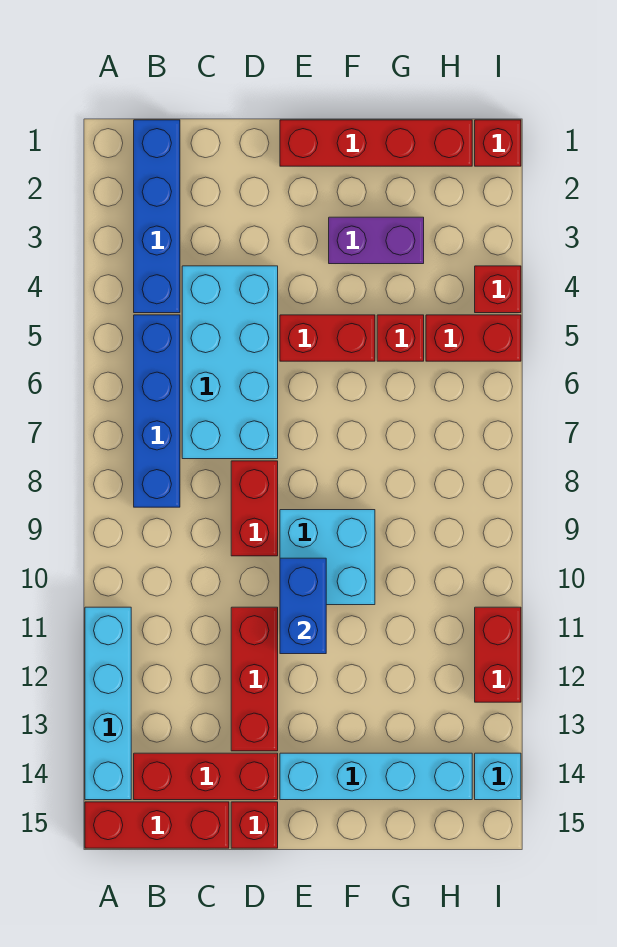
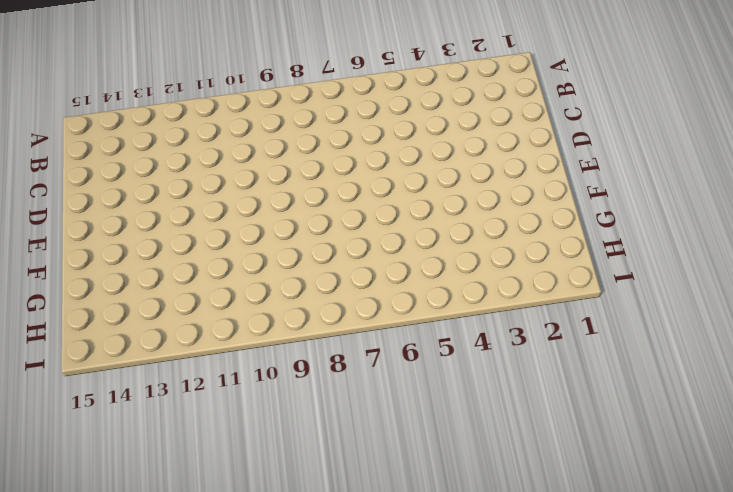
none -> cyan 1x4 brick [85,607,131,800]
none -> red 1x3 brick [85,802,229,848]
none -> blue 1x4 brick [134,120,180,313]

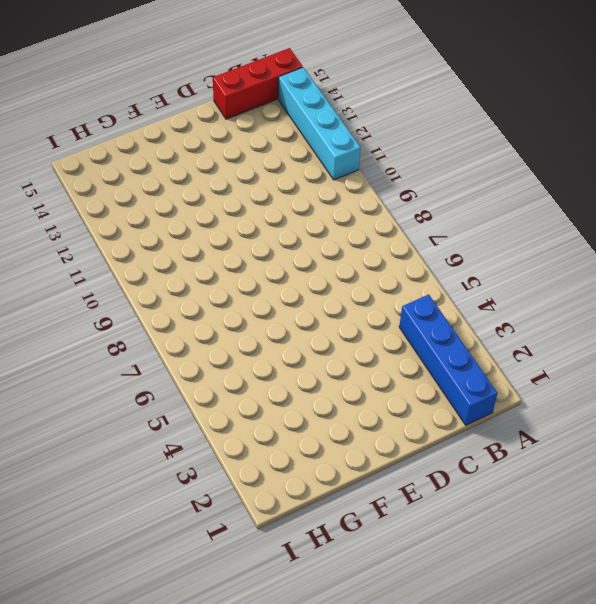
none -> blue 1x4 brick [134,315,180,507]
none -> red 1x3 brick [134,753,278,800]
none -> cyan 2x4 brick [182,266,278,459]

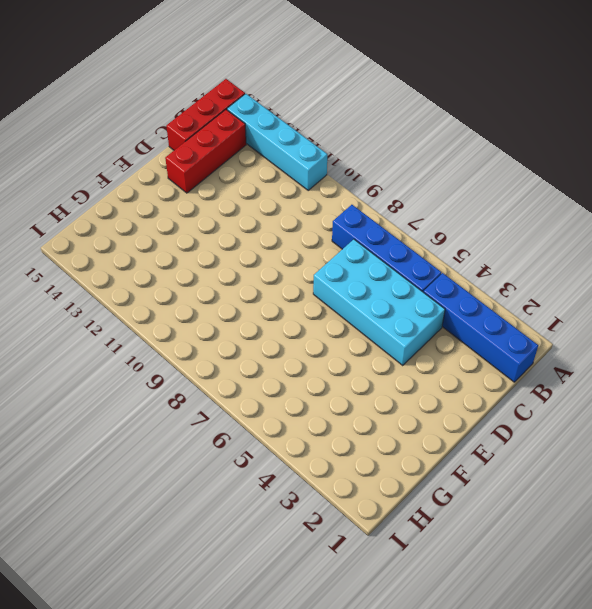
none -> red 1x2 brick [231,461,278,556]
none -> red 1x3 brick [231,607,278,751]
none -> red 1x1 brick [231,802,278,848]

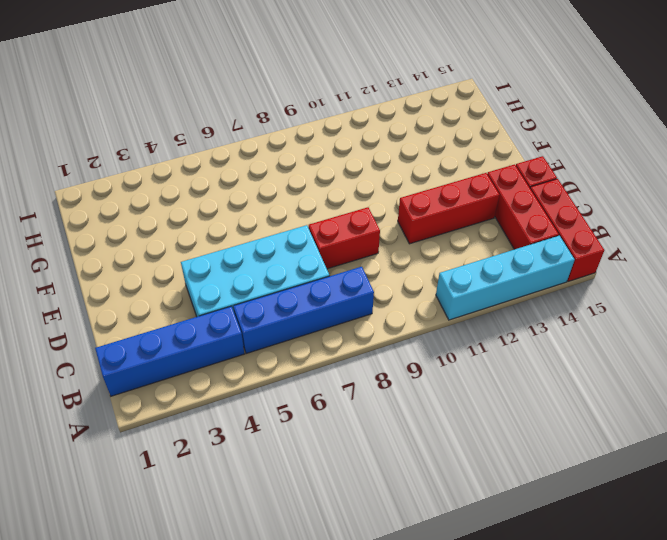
none -> red 1x4 brick [280,120,472,166]
none -> red 1x2 brick [280,315,375,361]
none -> cyan 2x2 brick [280,510,375,605]

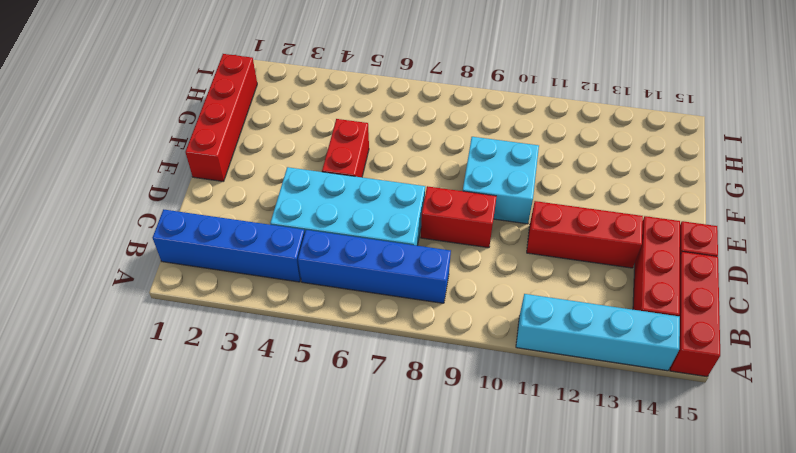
none -> cyan 1x4 brick [280,753,472,800]
none -> purple 1x2 brick [329,217,424,264]
none -> red 1x1 brick [377,315,424,361]

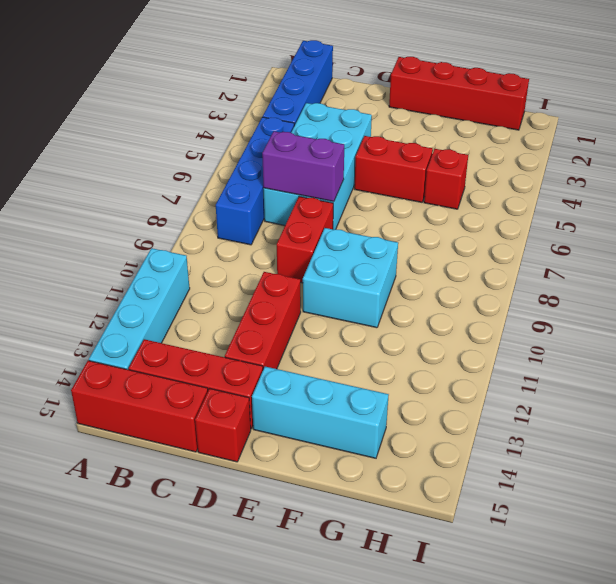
purple 1x2 brick [262,131,344,202] -> purple 1x2 brick moved to [329,217,424,264]
cyan 1x3 brick [252,367,389,458] -> cyan 1x4 brick [280,753,472,800]
none -> red 1x2 brick [426,315,521,361]
none -> red 1x1 brick [475,120,521,166]
none -> red 1x1 brick [475,266,521,313]

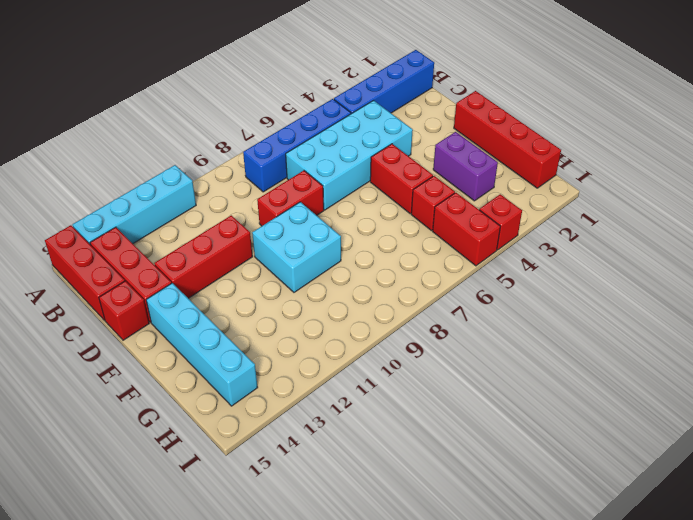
none -> red 1x1 brick [475,120,521,166]
none -> red 1x2 brick [475,607,521,702]
none -> cyan 1x1 brick [475,753,521,800]

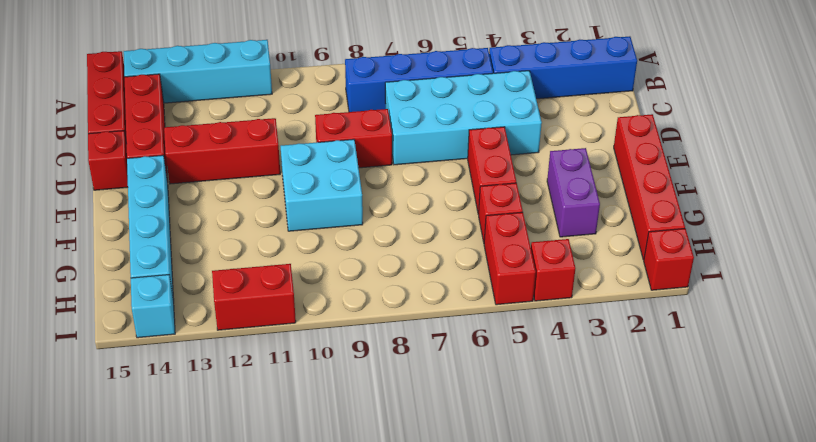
none -> blue 1x2 brick [280,558,326,654]

